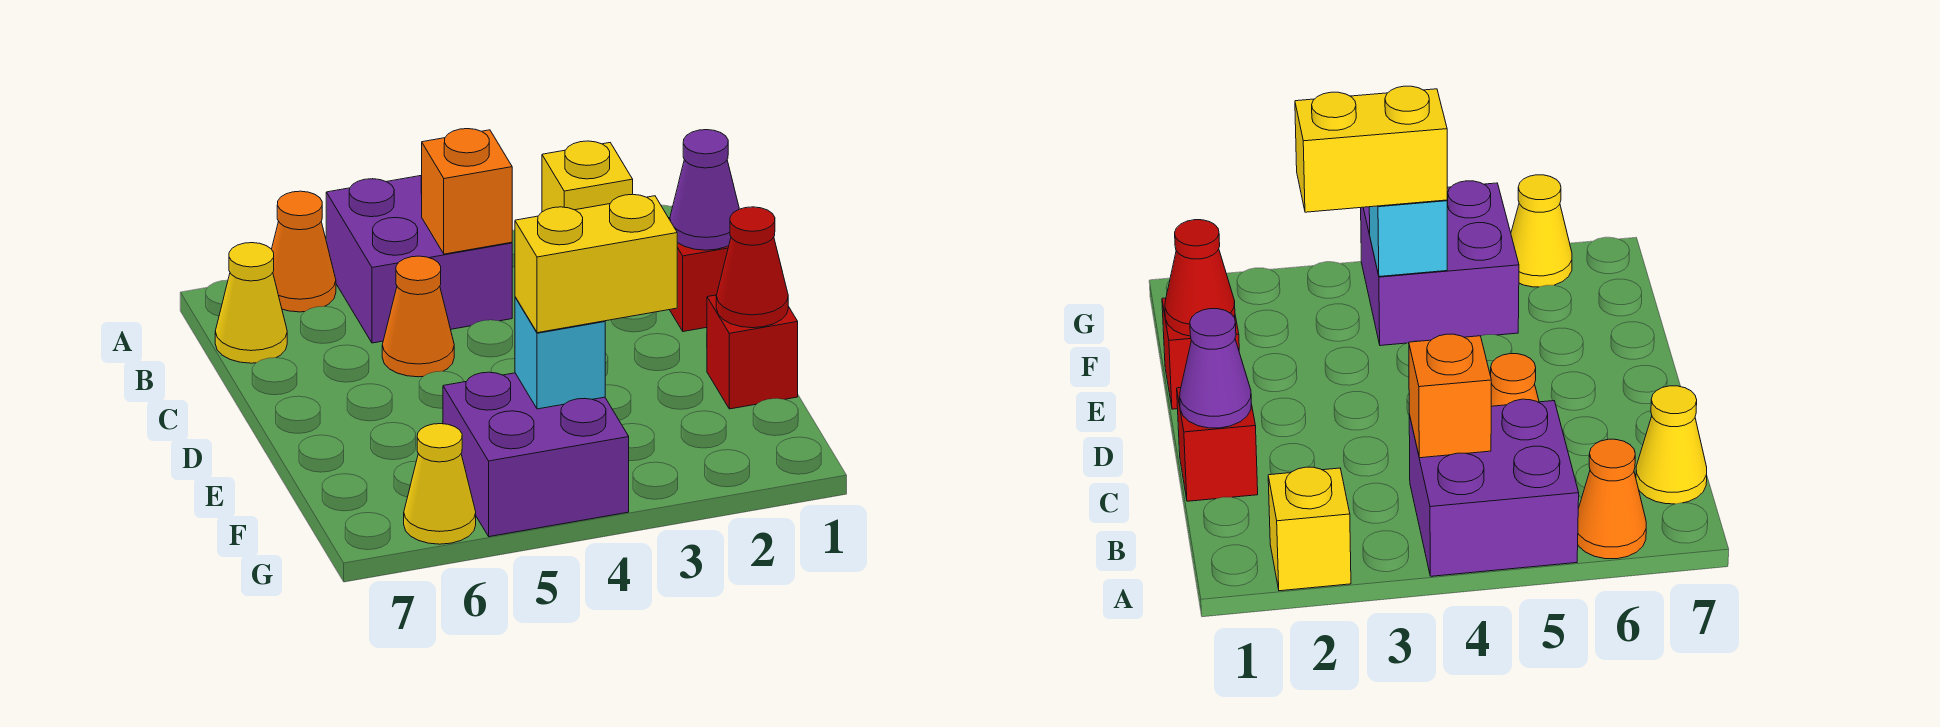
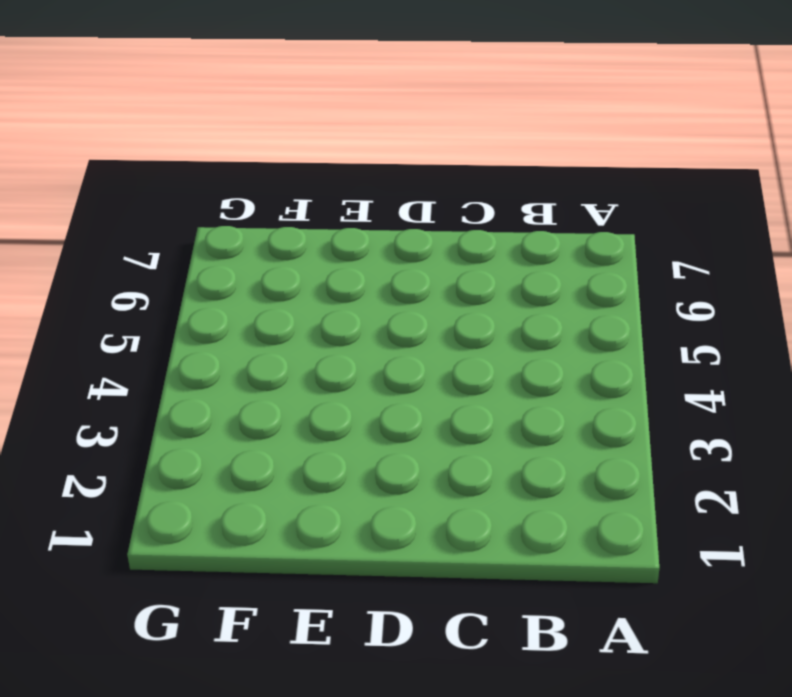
none -> yellow 1x1 brick [542,141,633,212]
none -> purple 2x2 brick [326,175,512,343]
none -> orange 1x1 cone [272,191,336,312]

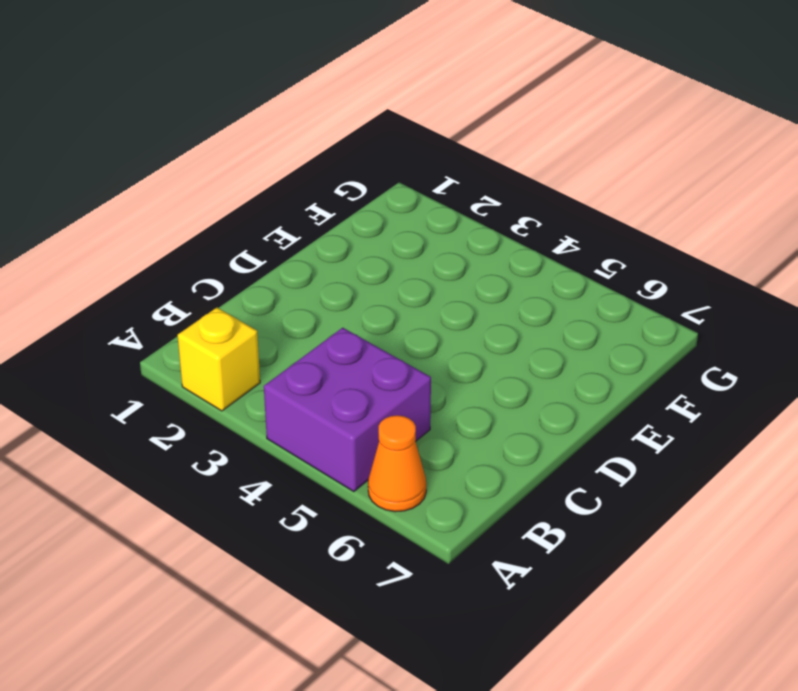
none -> yellow 1x1 cone [215,243,287,363]
none -> red 1x1 brick [669,218,729,332]
none -> orange 1x1 cone [382,256,454,377]

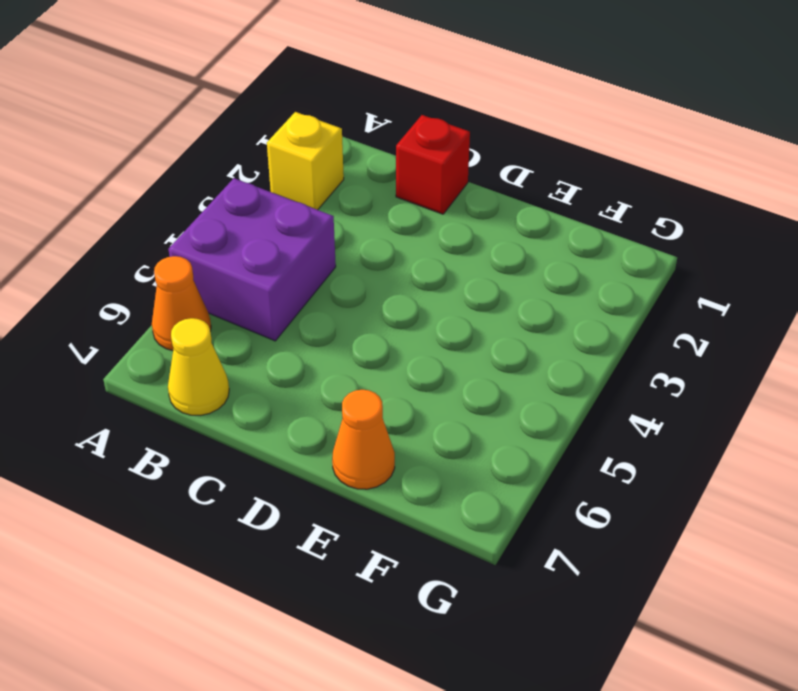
orange 1x1 cone [332,390,395,489] -> orange 1x1 cone moved to [382,256,454,377]
none -> red 1x1 brick [707,295,798,409]
none -> purple 2x2 brick [443,372,629,537]
none -> yellow 1x1 cone [404,424,476,544]

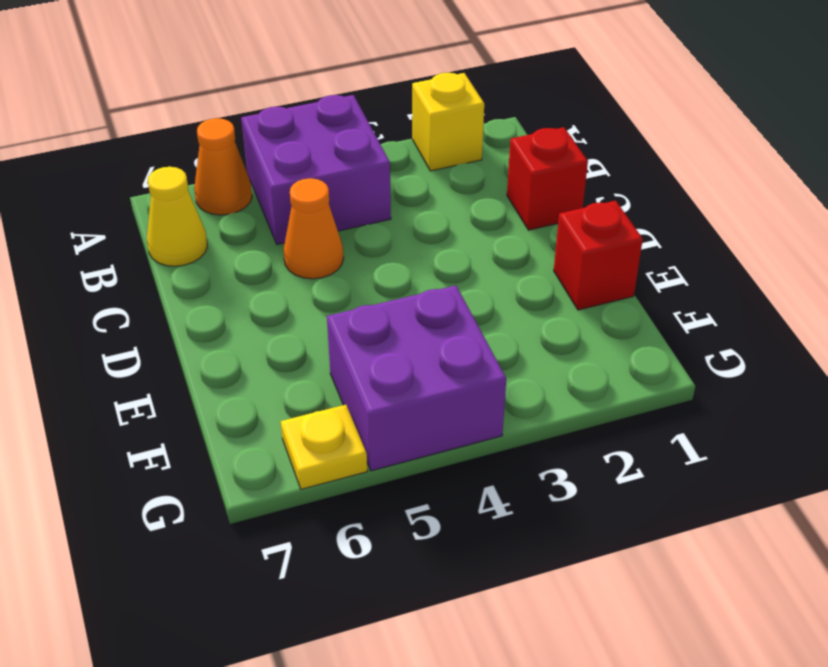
yellow 1x1 plate [281,405,367,489] -> yellow 1x1 cone [404,424,476,544]
none -> orange 1x1 brick [421,129,512,254]
none -> purple 1x1 cone [670,130,739,250]
none -> red 1x1 cone [716,207,788,328]

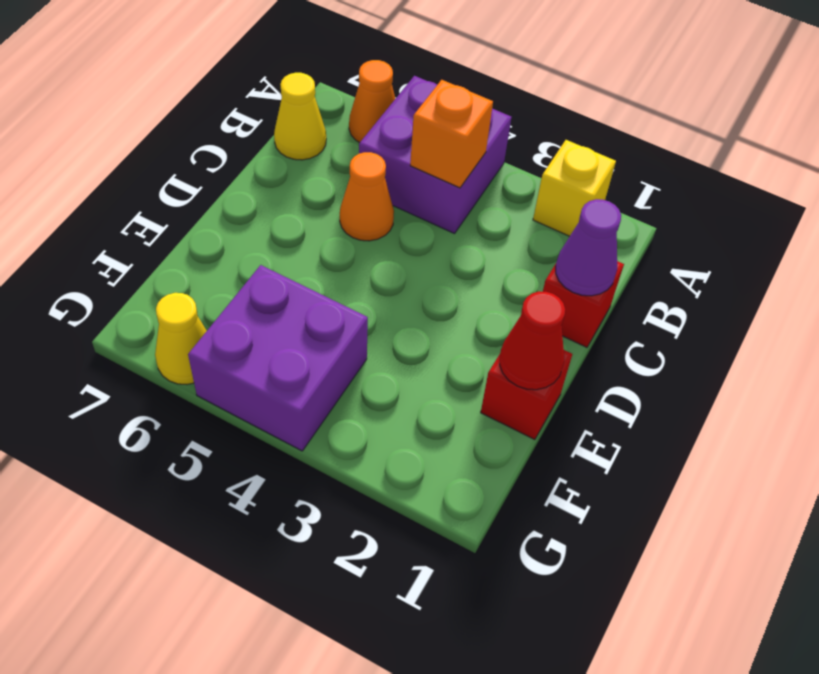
none -> cyan 1x1 brick [515,297,605,409]
none -> yellow 1x2 brick [515,194,677,333]

